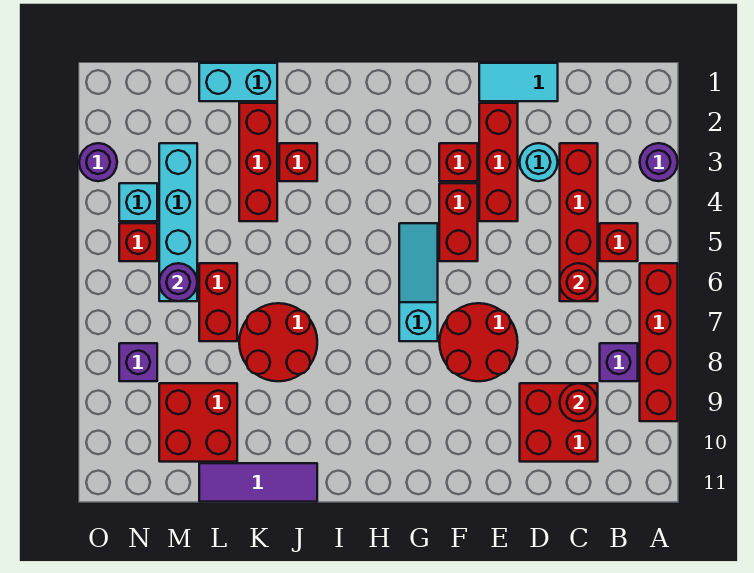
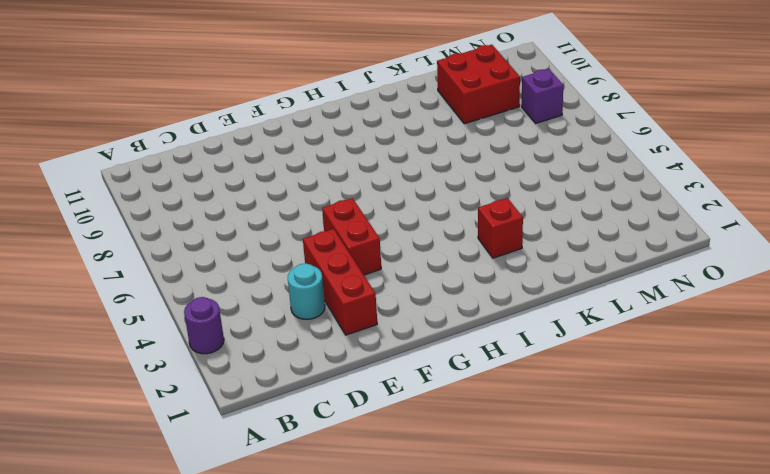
none -> red 1x4 brick [640,263,678,421]
none -> red 1x1 brick [600,223,638,261]
none -> purple 1x1 brick [600,343,638,381]

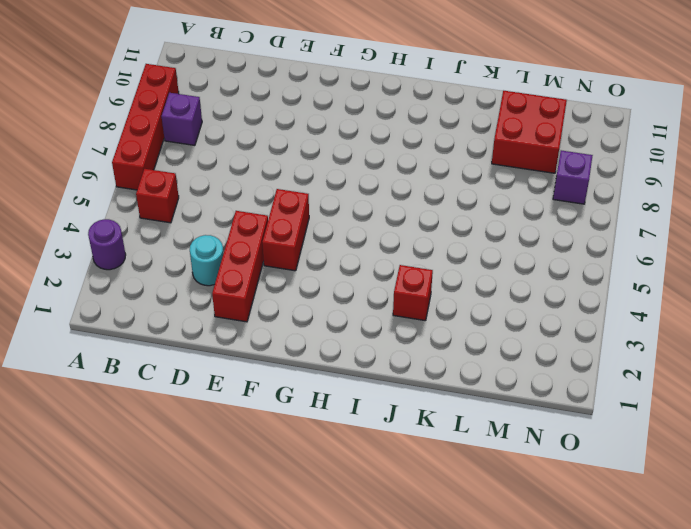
none -> red 1x4 brick [560,143,598,301]
none -> red 2x2 brick [520,383,598,462]
none -> cyan 1x2 tile [479,63,558,101]

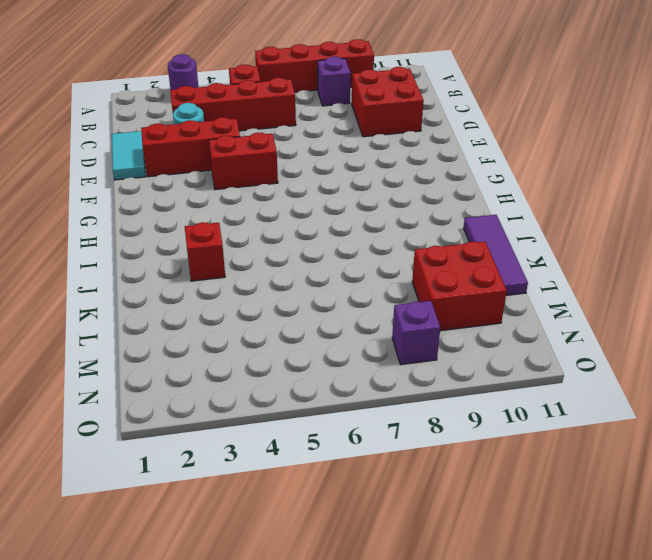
none -> red 2x2 round brick [439,303,518,381]
none -> red 1x1 brick [439,143,478,181]
none -> cyan 1x3 slope [399,223,438,341]

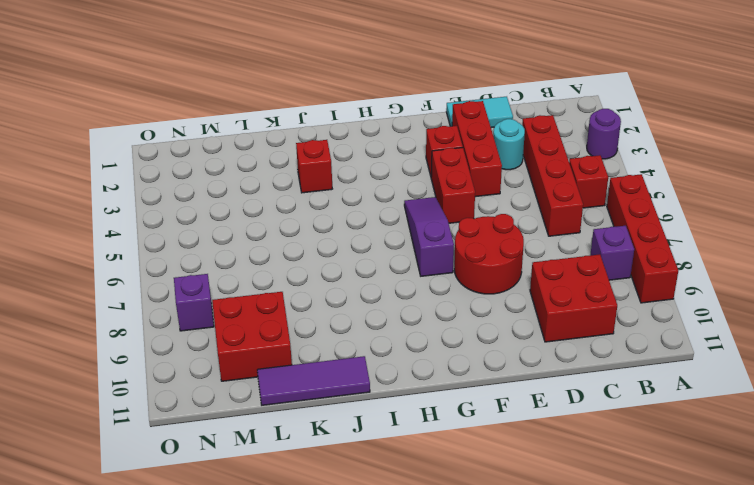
purple 1x3 slope [404,197,454,276] -> cyan 1x3 slope [399,223,438,341]
none -> red 2x2 round brick [239,303,317,381]
none -> cyan 1x2 brick [199,63,277,101]
none -> red 1x3 brick [239,103,277,221]

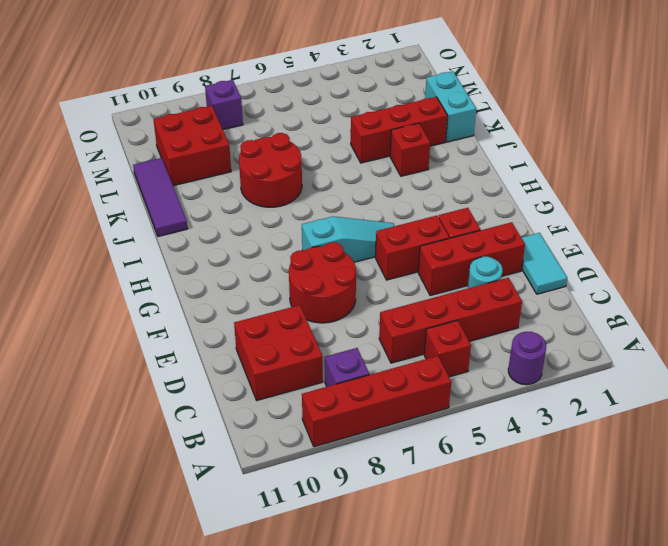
none -> red 1x2 brick [199,263,237,341]
none -> cyan 1x4 brick [159,143,197,301]
none -> cyan 1x1 brick [119,183,157,221]

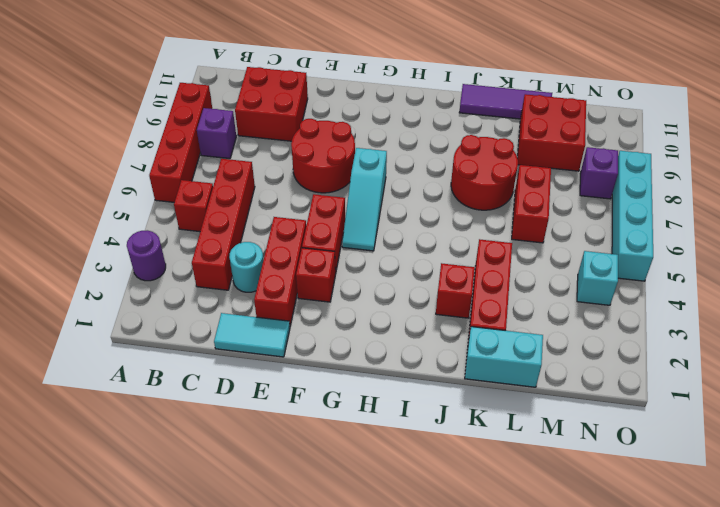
cyan 1x4 brick [612,151,653,281] -> cyan 1x4 brick moved to [159,143,197,301]
none -> red 1x1 brick [119,223,157,261]
none -> purple 1x1 round brick [79,143,117,181]
none -> red 1x1 round brick [560,263,598,301]

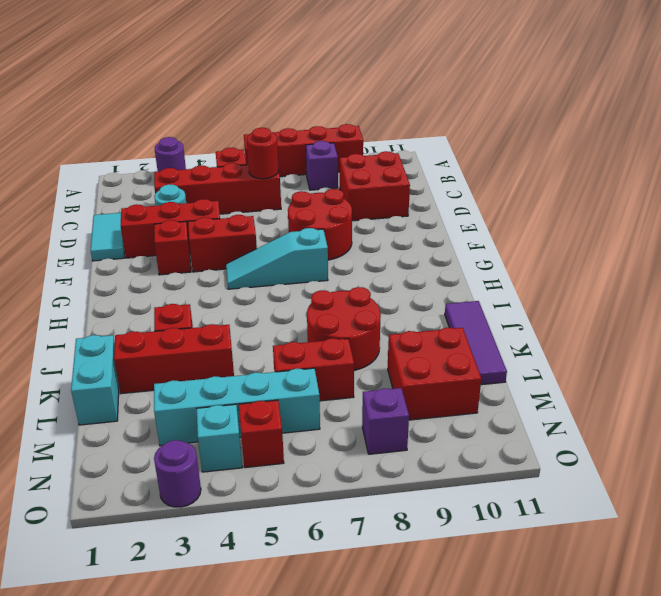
none -> red 1x1 round brick [560,383,598,421]
none -> purple 1x1 round brick [159,263,197,301]

